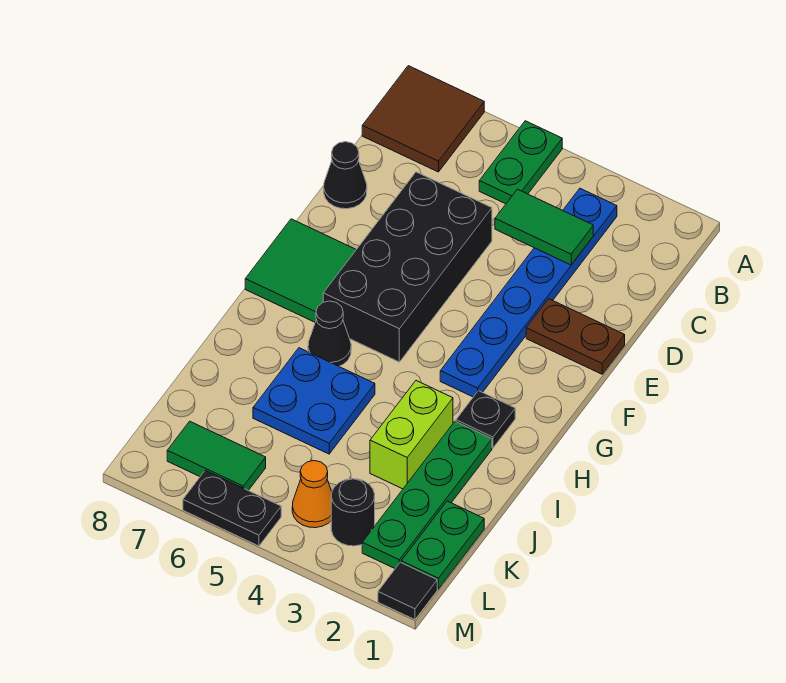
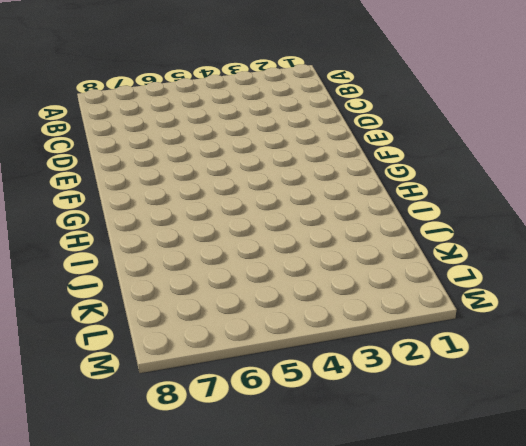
none -> green 1x2 plate [479,121,562,204]
none -> brown 2x2 tile [362,66,484,172]
none -> blue 1x6 plate [440,189,617,397]

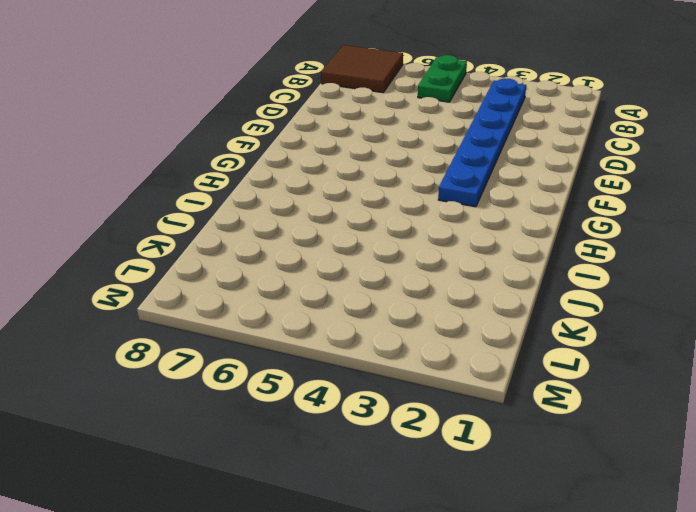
none -> black 2x4 brick [323,172,492,362]
none -> black 1x1 cone [324,142,367,209]
none -> brown 1x2 plate [526,299,625,374]

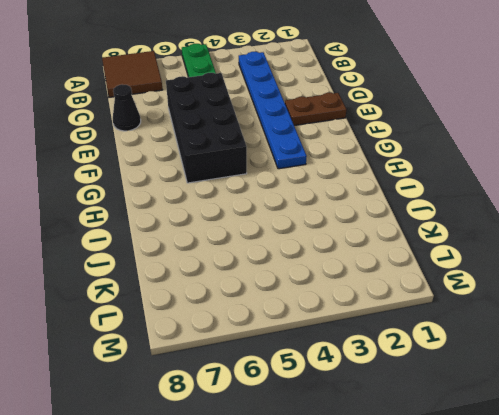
none -> green 2x2 tile [245,219,356,322]
none -> black 1x1 plate [456,391,515,448]
none -> black 1x1 cone [308,301,351,366]

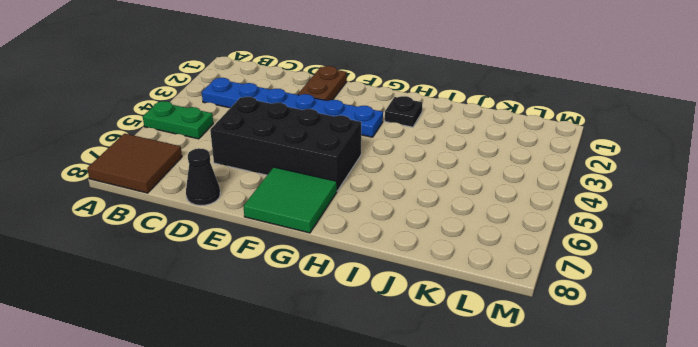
none -> black 1x1 cone [308,301,351,366]
none -> green 1x4 plate [362,421,492,568]
none -> lime 1x2 brick [370,381,453,489]

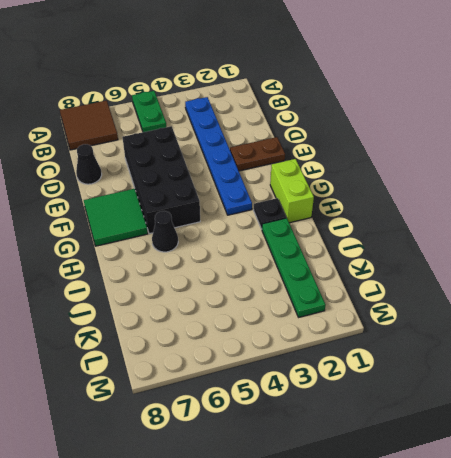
lime 1x2 brick [270,159,314,223] -> lime 1x2 brick moved to [370,381,453,489]
none -> blue 2x2 plate [253,348,375,454]
none -> green 1x2 plate [401,501,484,589]
none -> black 1x1 round brick [331,479,375,546]

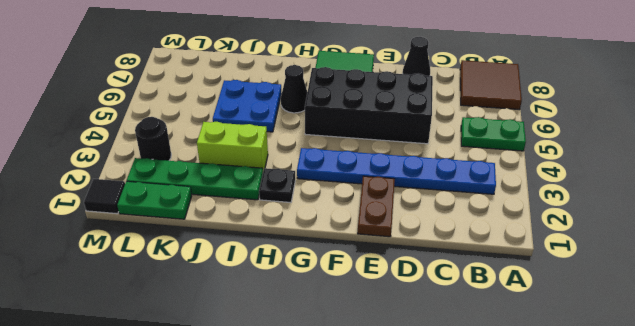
none -> orange 1x1 cone [292,461,332,528]
none -> green 1x2 tile [167,421,266,491]
none -> black 1x2 plate [183,470,281,546]

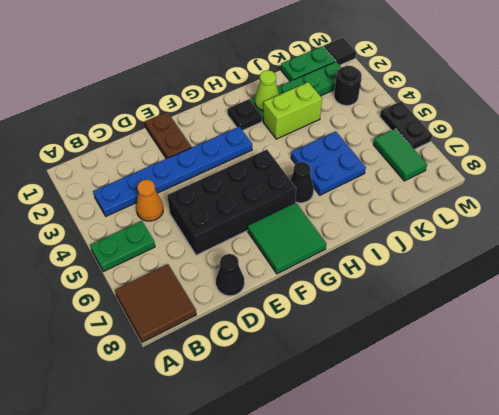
orange 1x1 cone [136,180,163,221] -> orange 1x1 cone moved to [292,461,332,528]
lime 1x1 cone [255,70,279,111] -> none
none -> green 1x2 tile [495,189,593,265]

